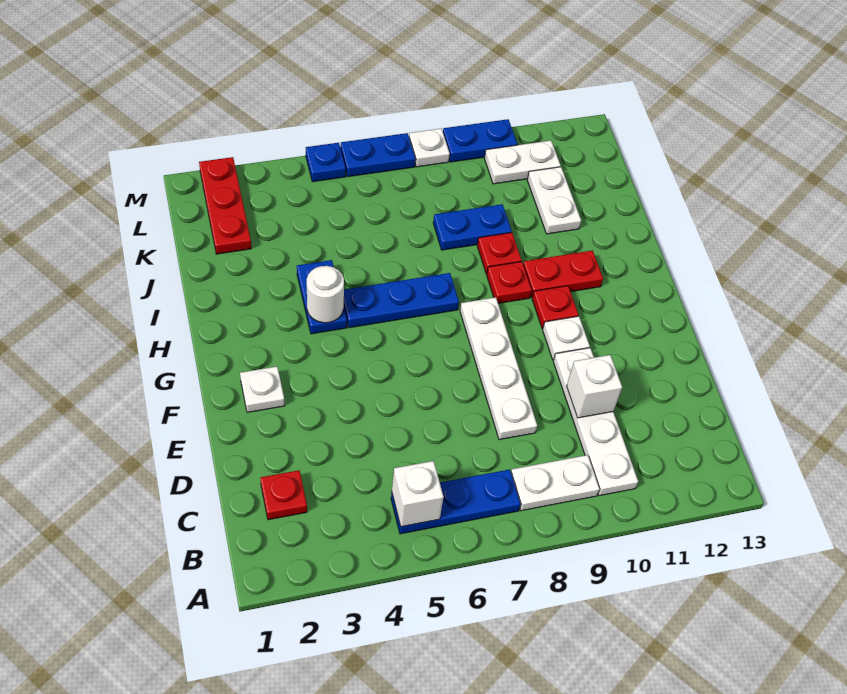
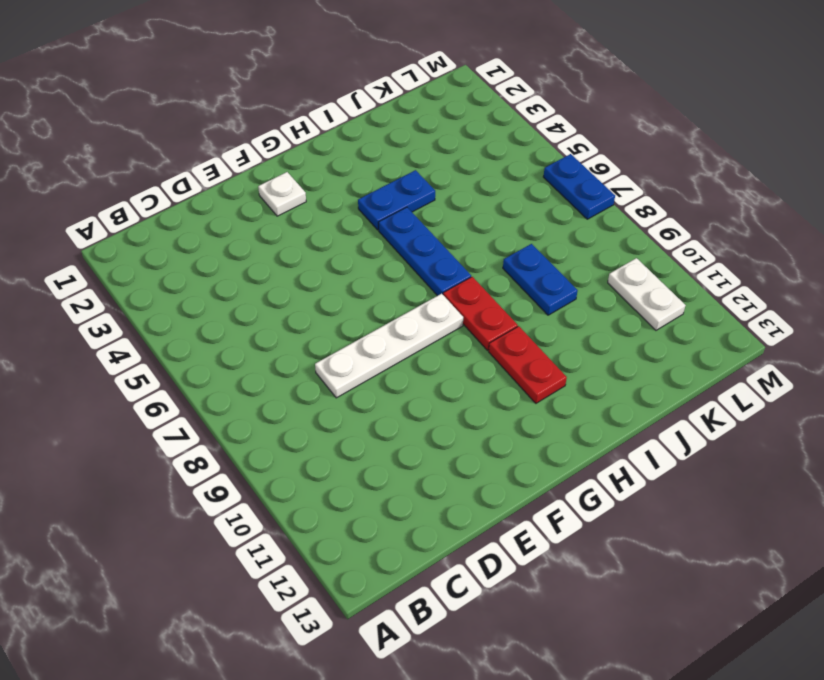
red 1x2 plate [443,277,518,350] -> red 1x1 plate [487,262,532,303]
none -> blue 1x3 plate [391,470,520,534]
none -> white 1x2 plate [511,455,599,511]
none -> white 1x4 plate [553,348,638,496]

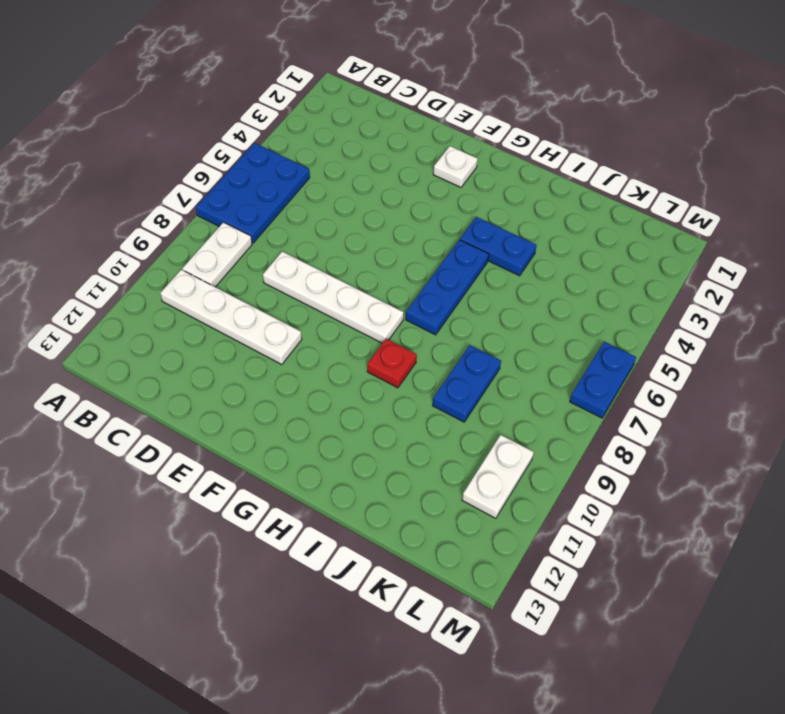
blue 2x3 plate [196,143,310,243] -> blue 1x3 plate [391,470,520,534]
none -> red 1x1 plate [260,470,307,520]
none -> white 1x1 plate [543,316,590,360]
none -> red 1x1 plate [532,286,578,329]

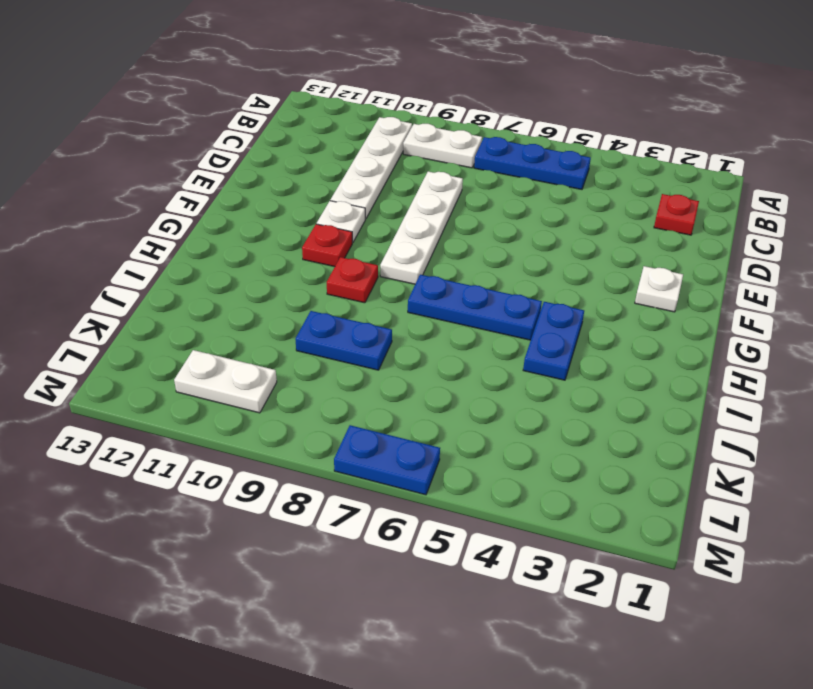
none -> red 1x2 plate [523,250,603,298]
none -> red 1x1 plate [477,233,522,274]
none -> white 1x2 plate [527,167,581,234]

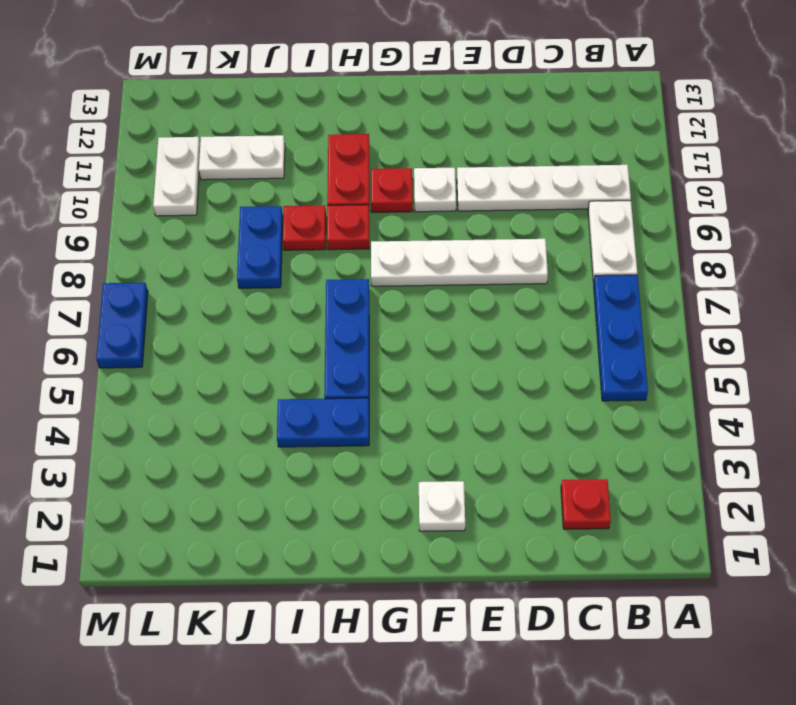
none -> red 1x3 plate [199,157,251,254]
none -> blue 1x1 plate [306,143,346,182]
none -> white 1x1 plate [409,129,450,167]

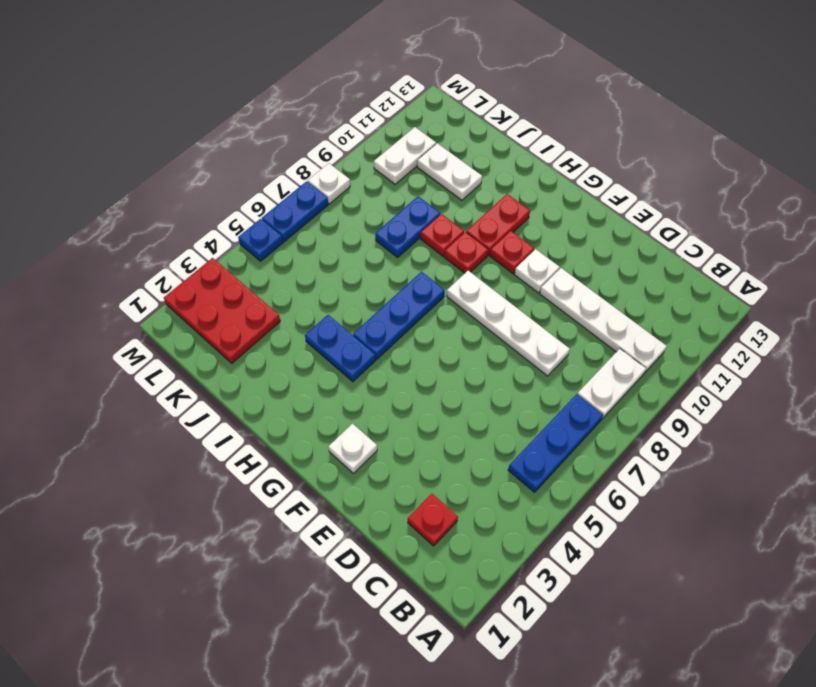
red 2x3 plate [164,258,280,363] -> red 1x3 plate [199,157,251,254]
none -> blue 1x2 plate [443,119,517,162]
none -> white 1x1 brick [392,461,443,527]
none -> white 1x1 brick [567,355,622,418]

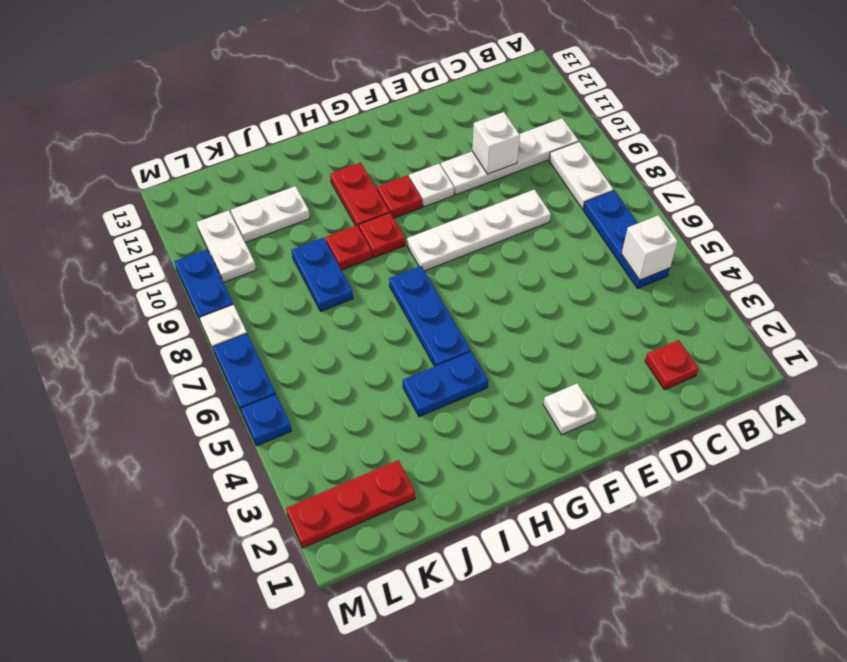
none -> white 1x1 round brick [307,266,344,323]

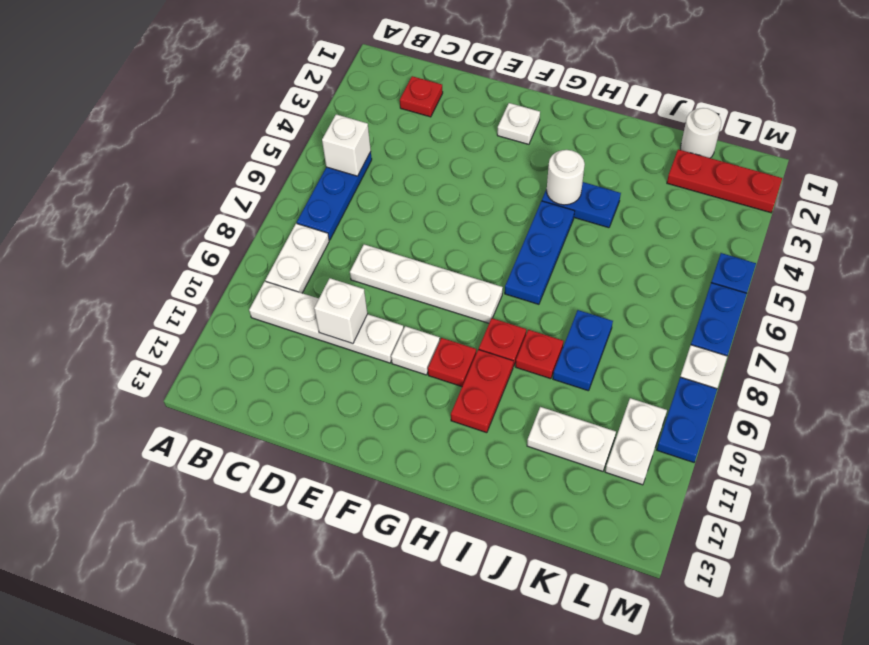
white 1x1 round brick [680,108,721,158] -> none

